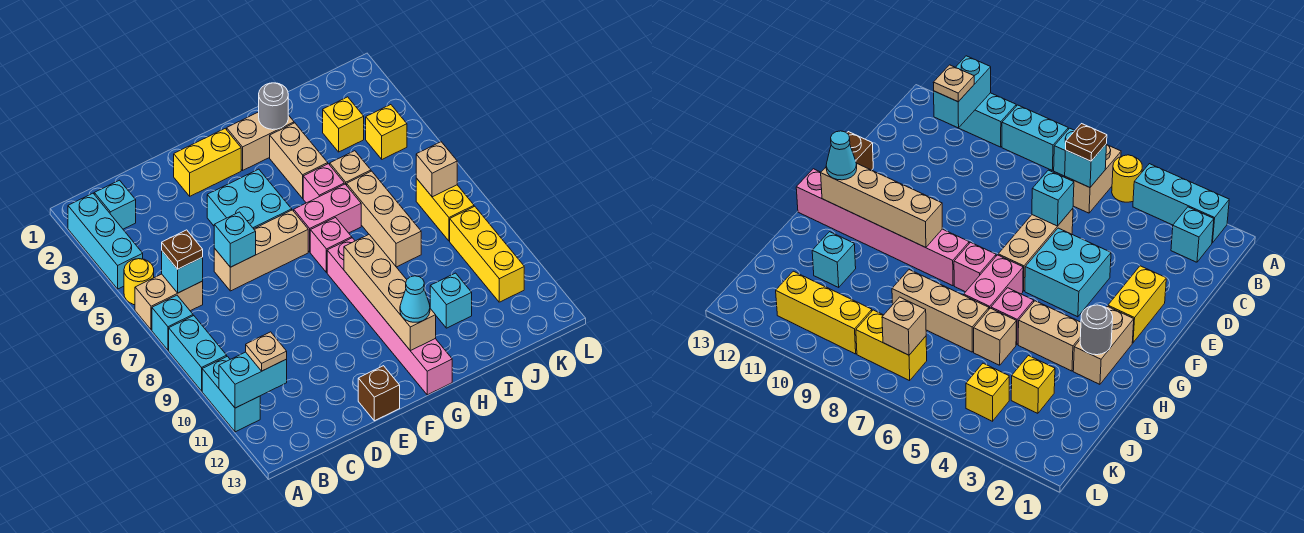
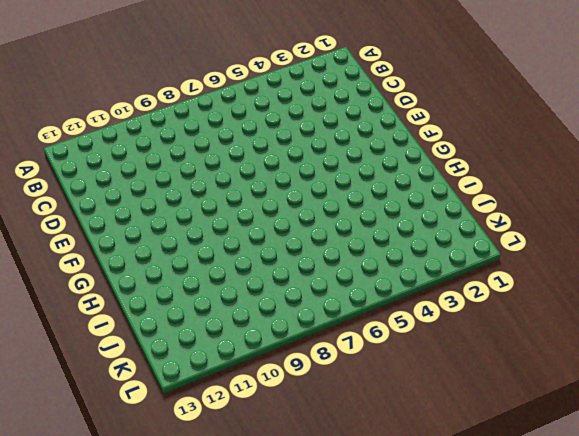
none -> cyan 1x3 brick [68,193,143,289]
none -> yellow 1x1 round brick [124,259,154,305]
none -> tan 1x2 brick [135,274,203,330]
none -> cyan 1x1 brick [152,295,193,350]

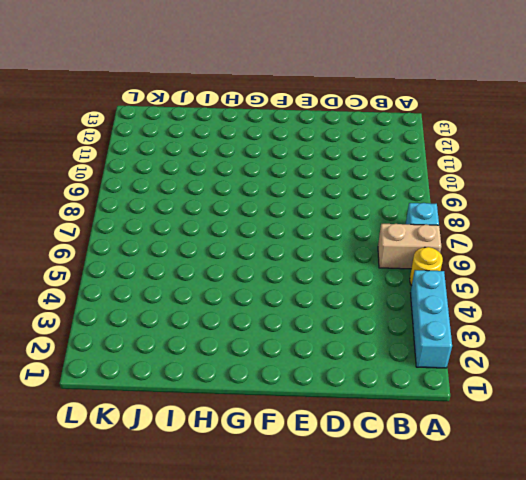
none -> cyan 1x2 brick [169,316,227,391]
none -> cyan 1x2 brick [202,356,260,432]
none -> cyan 1x1 brick [94,180,136,229]
none -> tan 1x3 brick [214,210,308,291]

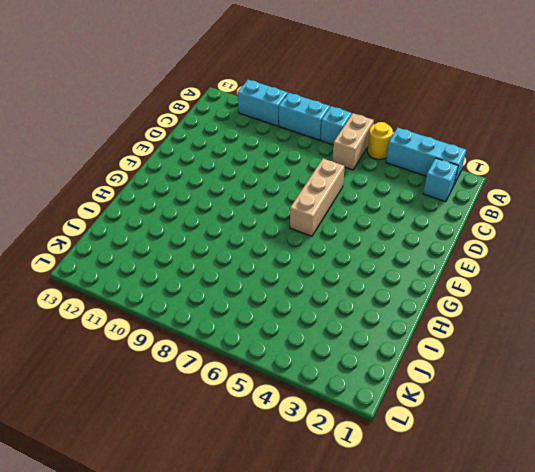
none -> yellow 1x2 brick [174,129,241,196]
none -> cyan 2x2 brick [207,169,292,229]
none -> brown 1x1 brick [358,366,400,421]
none -> tan 1x2 brick [227,112,294,170]

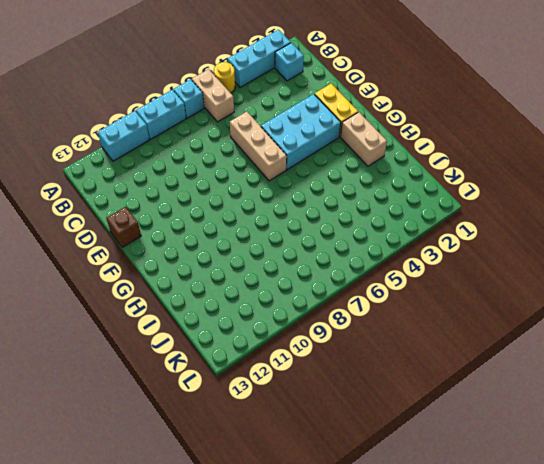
cyan 2x3 brick [261,94,341,170] -> cyan 2x2 brick [207,169,292,229]
none -> pink 1x2 brick [294,184,361,252]
none -> pink 1x1 brick [310,218,352,273]
none -> pink 1x6 brick [327,238,452,395]
none -> tan 1x2 brick [270,123,328,198]

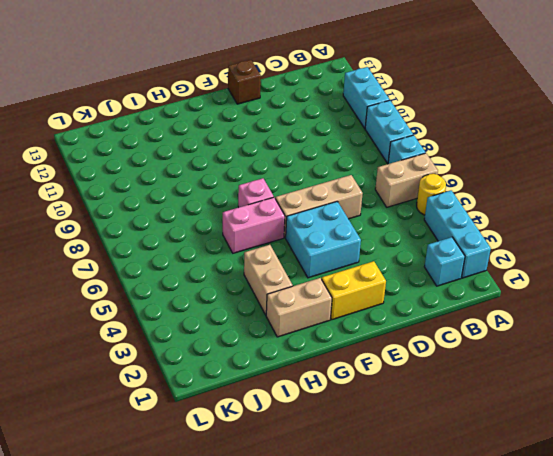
none -> pink 1x6 brick [327,238,452,395]
none -> pink 1x1 brick [303,164,344,203]
none -> tan 1x1 brick [330,151,371,185]
none -> tan 1x3 brick [347,171,421,267]

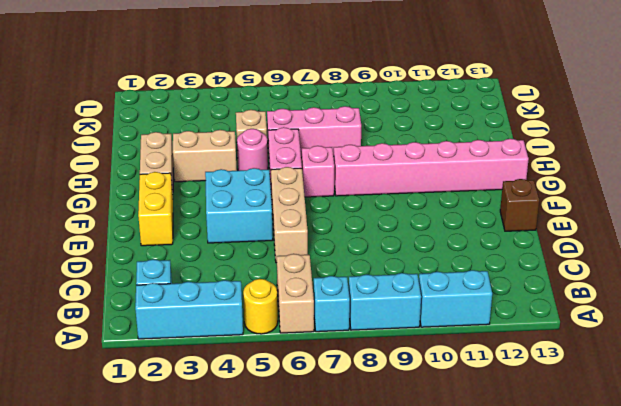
pink 1x1 round brick [237,129,268,171] -> pink 1x1 brick [303,164,344,203]
pink 1x3 brick [267,106,361,157] -> tan 1x3 brick [347,171,421,267]
none -> cyan 1x1 brick [430,273,472,328]
none -> yellow 1x1 brick [323,97,364,152]
none -> yellow 1x1 brick [366,105,407,159]
none -> yellow 1x2 brick [416,178,474,241]

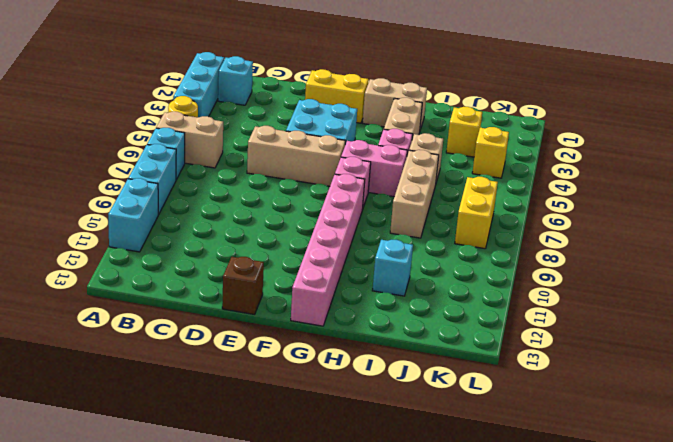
none -> yellow 1x3 brick [450,206,524,302]
none -> cyan 1x2 brick [219,352,287,408]
none -> cyan 1x1 brick [162,251,203,293]
none -> cyan 1x1 brick [214,212,256,267]

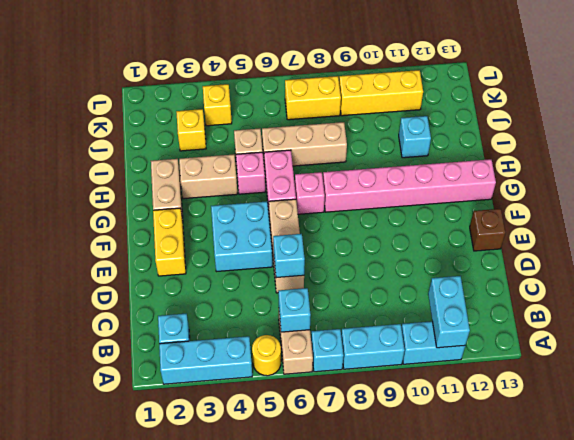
none -> tan 1x4 brick [344,235,436,351]
none -> grey 1x1 round brick [259,83,288,130]
none -> tan 1x1 brick [416,142,457,197]
none -> brown 1x1 plate [162,230,203,269]

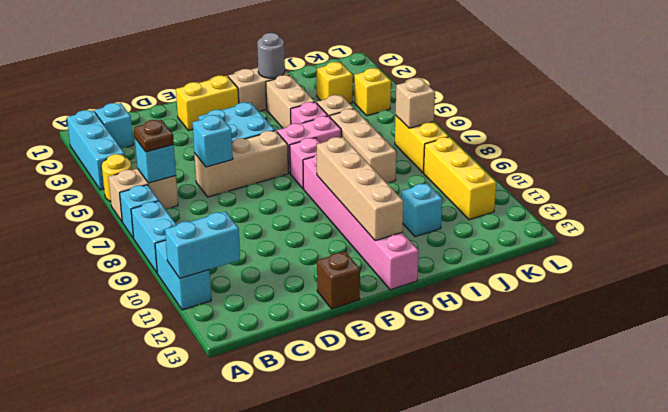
none -> tan 1x1 plate [246,332,287,371]
none -> cyan 1x1 cone [400,276,430,322]

